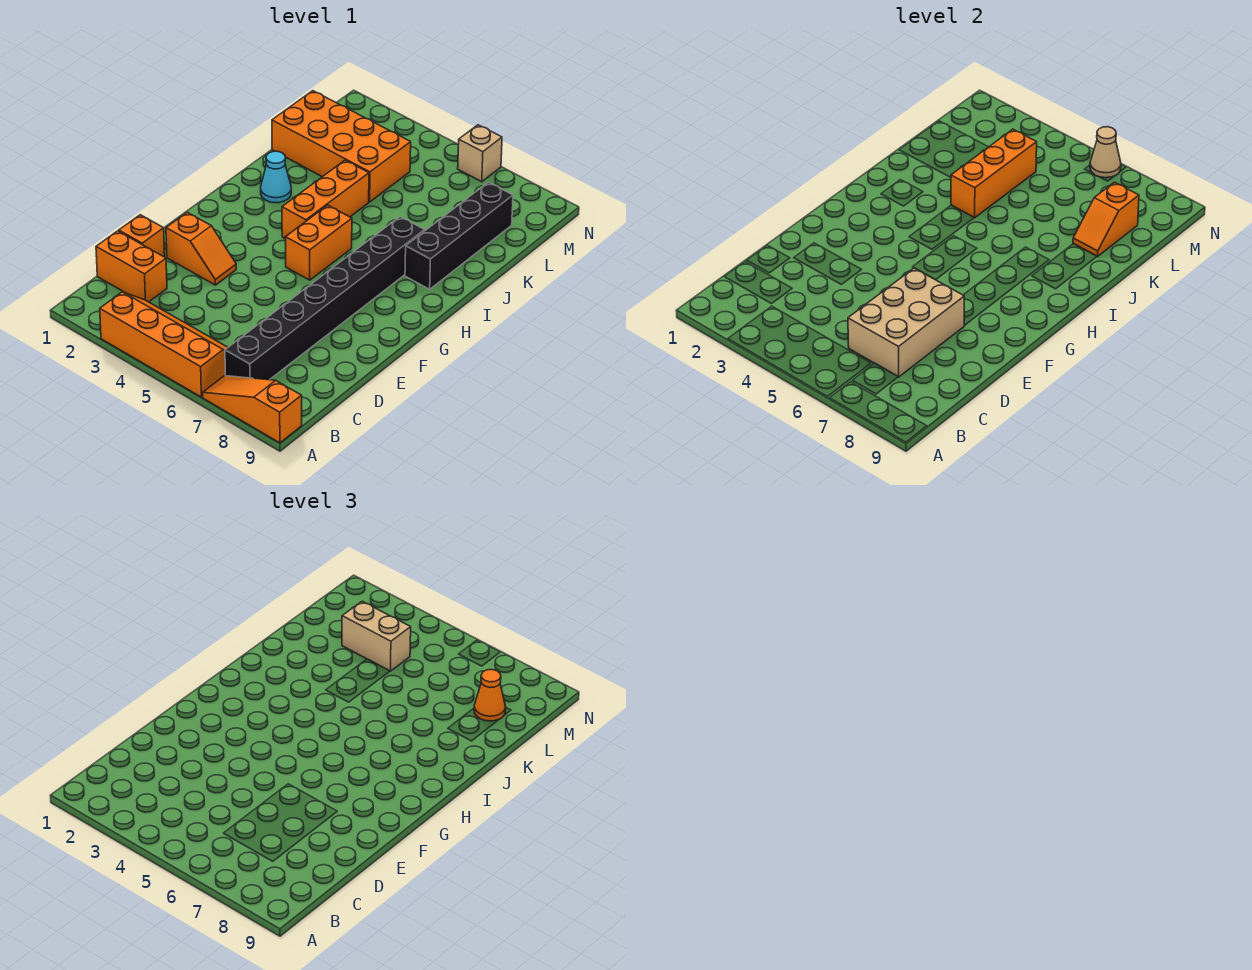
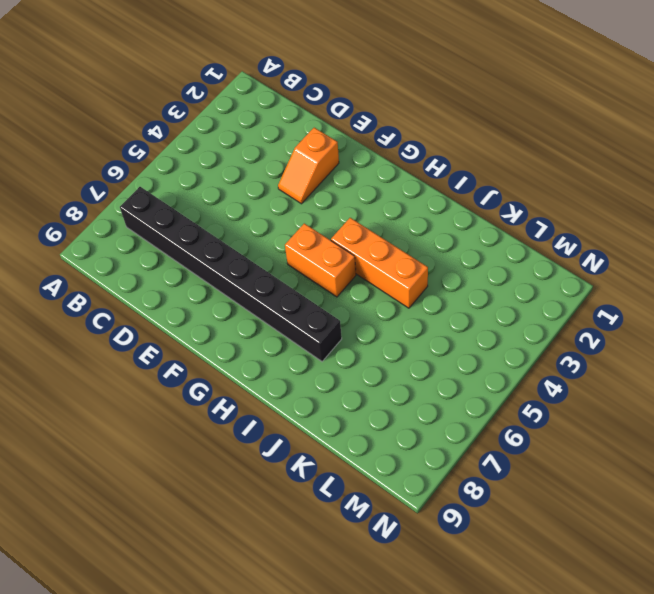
none -> orange 2x4 slope [100,292,228,397]
none -> orange 1x3 slope [203,376,302,443]
none -> orange 1x2 brick [96,231,167,302]

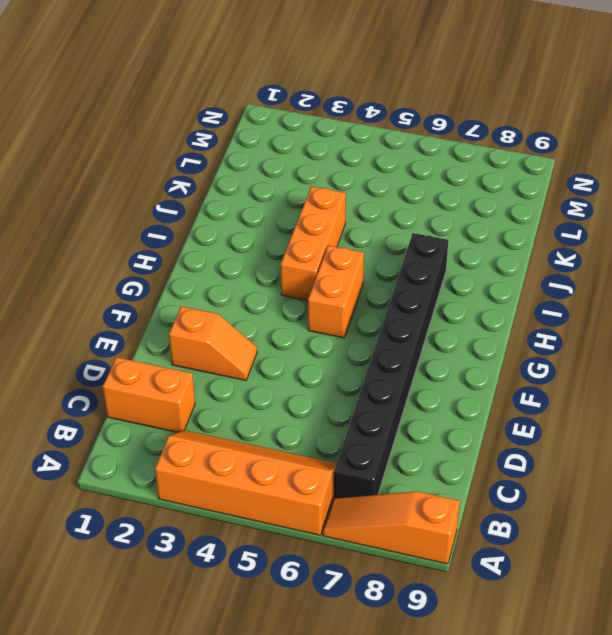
none -> orange 1x1 brick [119,215,165,257]
none -> cyan 1x1 cone [261,151,291,203]
none -> black 1x4 brick [405,182,513,289]

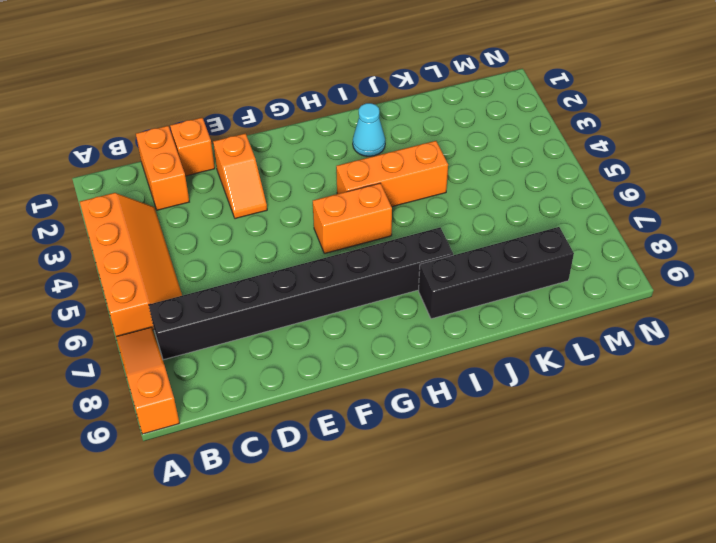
none -> orange 2x4 brick [272,91,411,202]
none -> tan 1x1 brick [458,125,502,182]
none -> tan 2x3 brick [848,268,964,377]

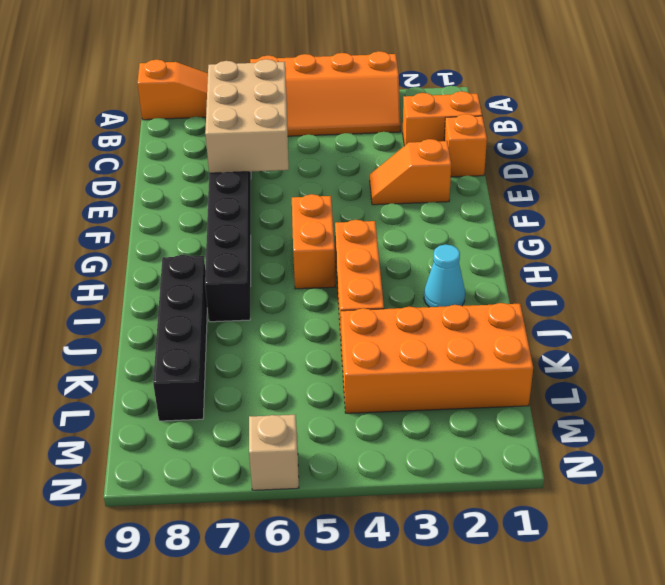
none -> orange 1x3 brick [951,129,1037,218]
none -> orange 1x2 slope [1073,182,1139,257]
none -> tan 1x1 cone [1090,127,1121,178]

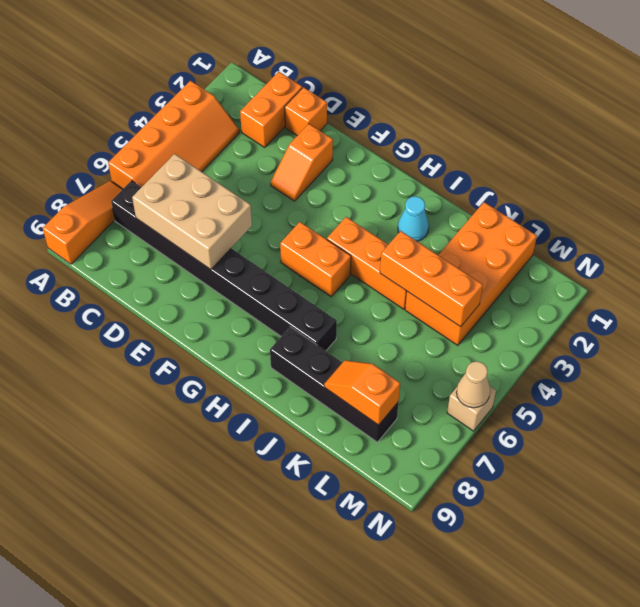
none -> tan 1x2 brick [342,601,411,671]
none -> orange 1x1 cone [474,670,506,721]

